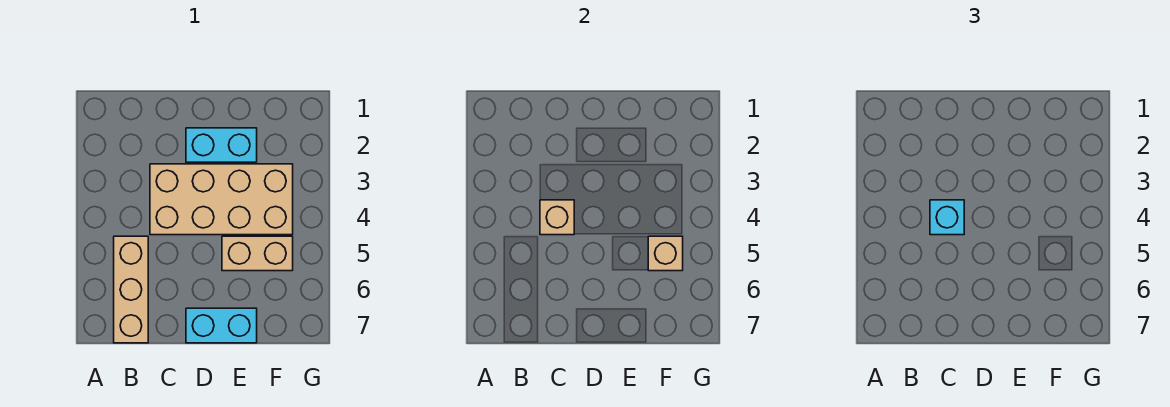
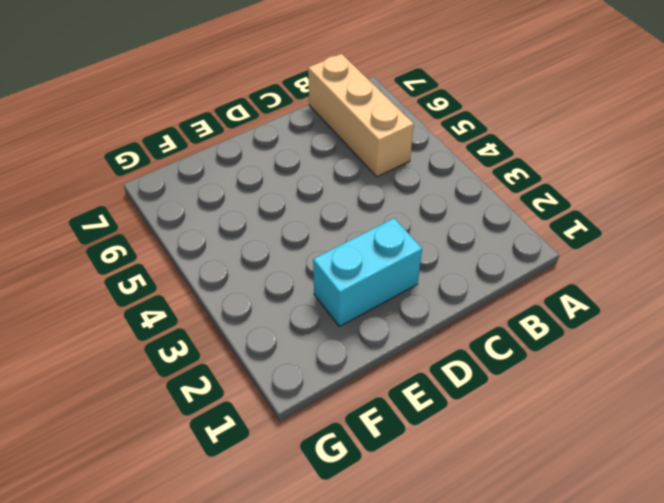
none -> tan 2x4 brick [150,164,293,235]
none -> cyan 1x2 brick [186,308,257,343]

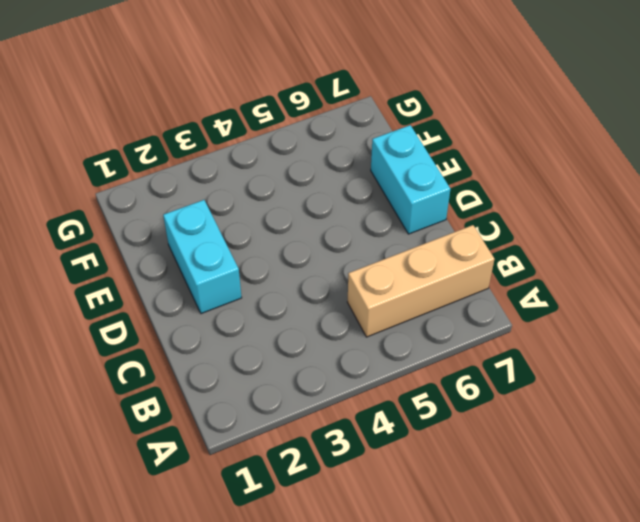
none -> tan 2x4 brick [150,164,293,235]
none -> tan 1x2 brick [222,236,293,271]

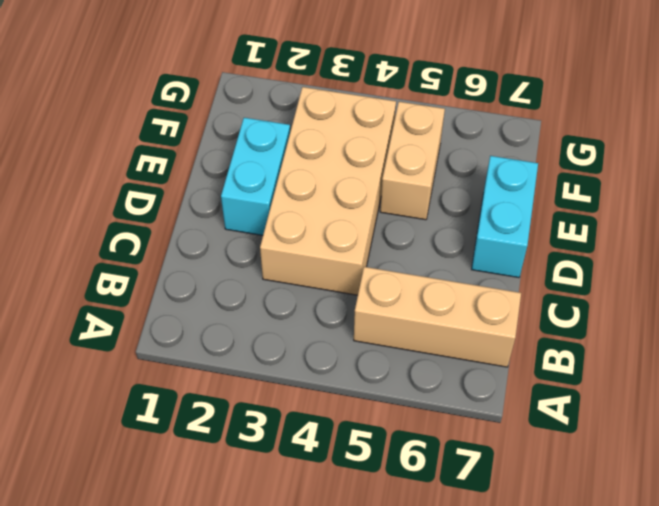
none -> tan 1x1 brick [540,200,574,235]
none -> tan 1x1 brick [648,236,683,271]

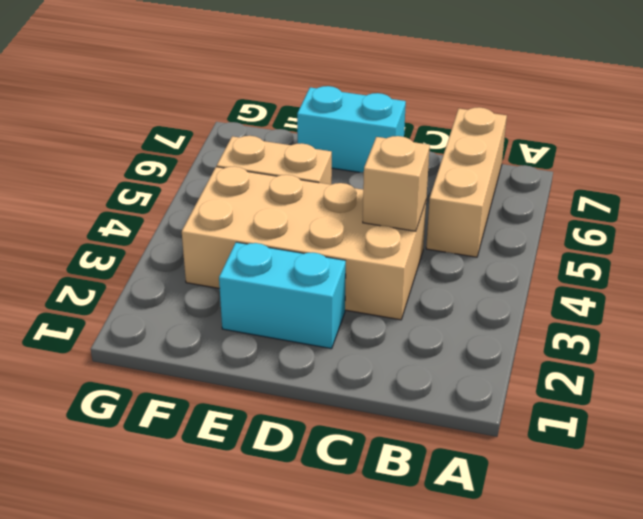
none -> tan 1x1 brick [648,236,683,271]
none -> cyan 1x1 brick [930,200,964,235]

